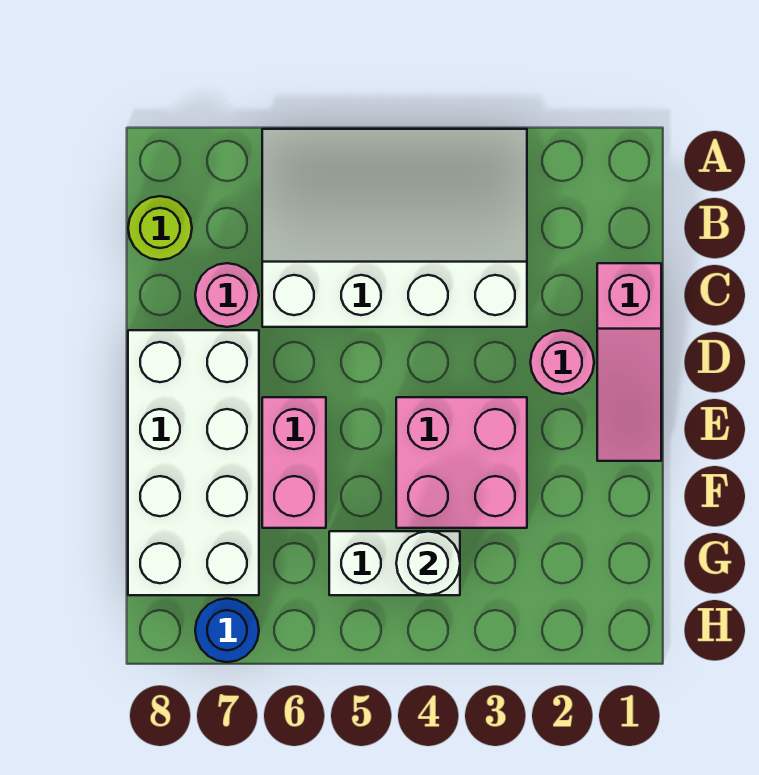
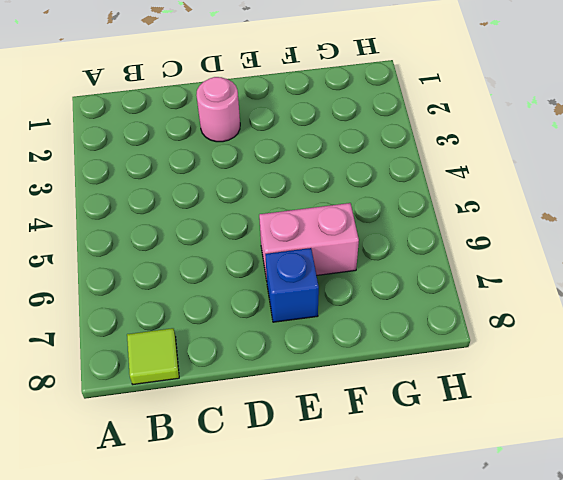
lime 1x1 tile [127,328,179,384] -> lime 1x1 round brick [128,196,192,260]
blue 1x1 brick [265,248,319,322] -> white 2x4 brick [128,330,259,595]
none -> white 3x4 slope [262,129,527,327]
none -> pink 1x3 slope [597,263,661,461]

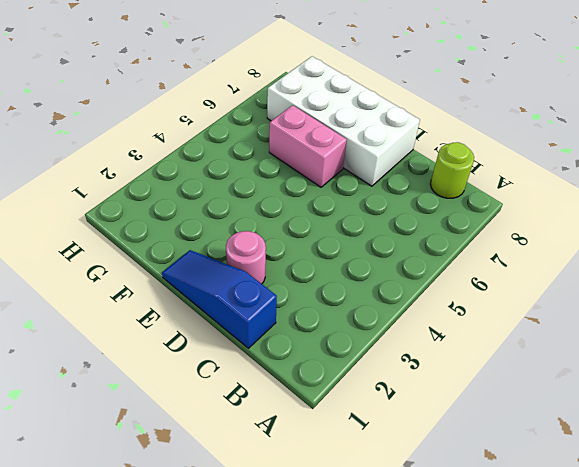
blue 1x3 slope [162,250,277,348] -> pink 1x3 slope [597,263,661,461]
none -> white 3x4 slope [262,129,527,327]
none -> pink 1x1 round brick [195,263,259,327]

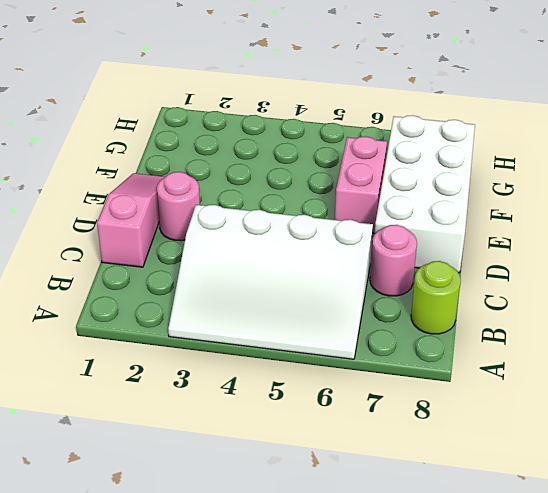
none -> pink 2x2 brick [396,397,527,528]
none -> white 1x2 brick [329,531,460,595]

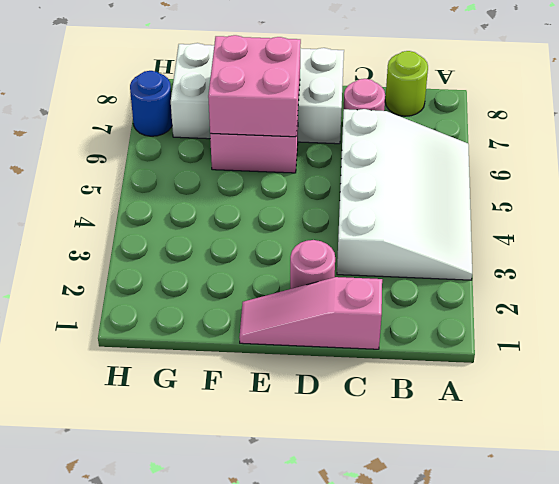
pink 2x2 brick [208,35,301,137] -> pink 2x2 brick moved to [396,397,527,528]
none -> white 1x2 brick [329,531,460,595]
none -> white 1x1 round brick [396,531,460,595]

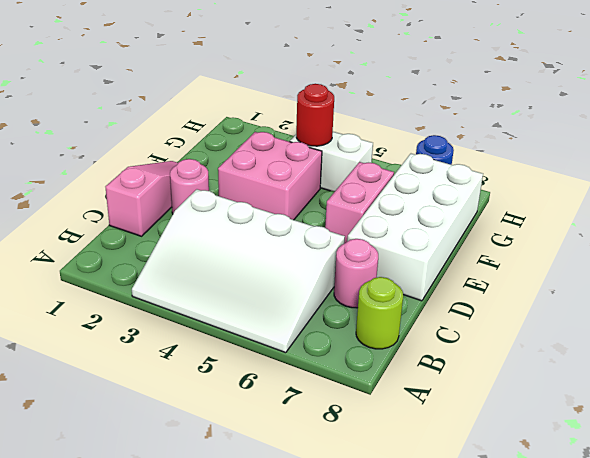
red 1x1 round brick [296,84,334,146] -> white 1x1 round brick [396,531,460,595]

